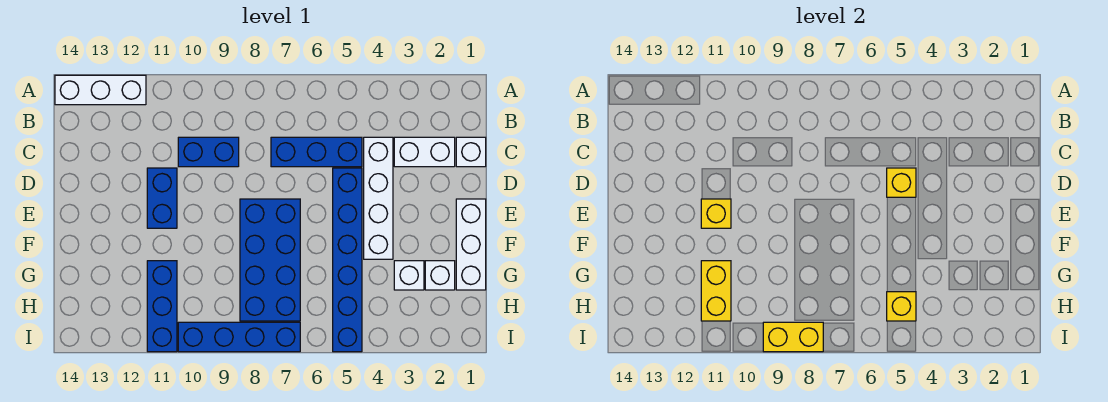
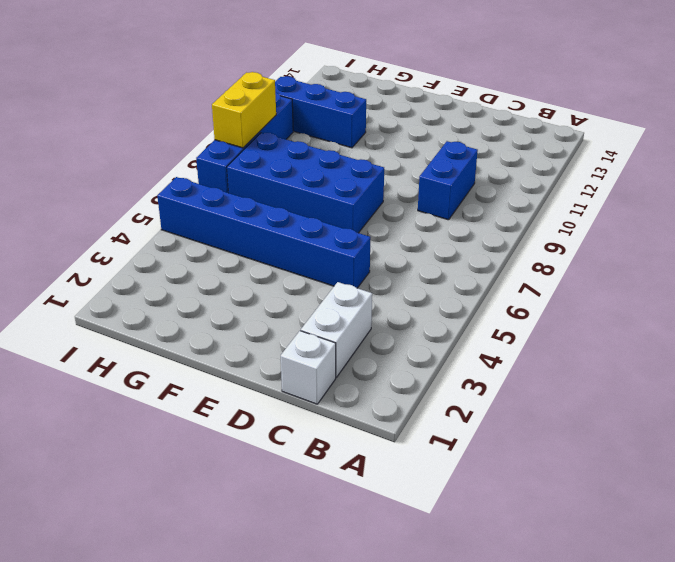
none -> white 1x3 brick [55,75,146,105]
none -> white 1x4 brick [364,137,393,259]
none -> blue 1x3 brick [271,137,362,167]

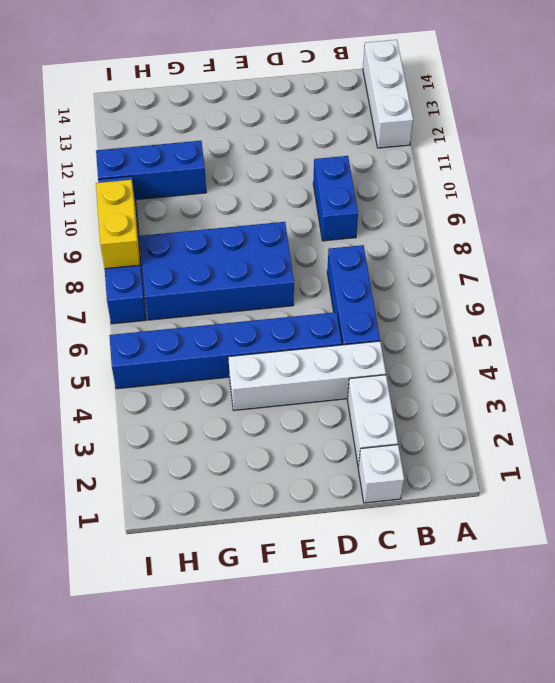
none -> blue 1x2 brick [147,168,177,228]
none -> white 1x3 brick [456,199,486,290]
none -> white 1x1 brick [425,261,455,290]

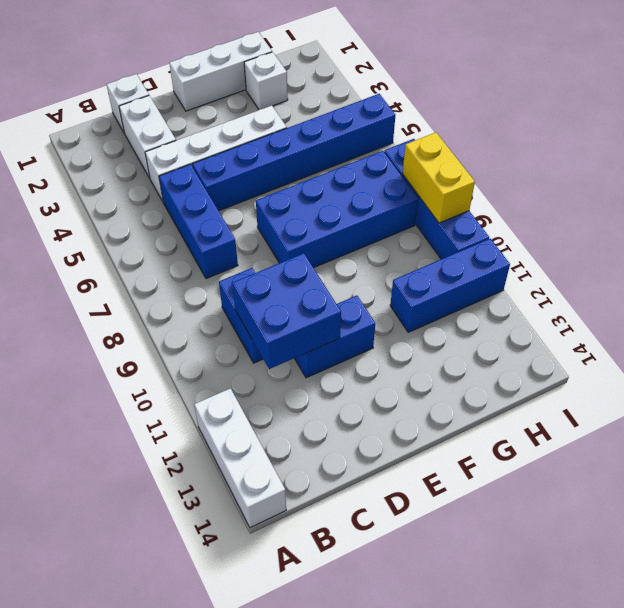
blue 2x2 brick [232,253,341,369] -> none
none -> white 1x1 brick [394,261,424,290]
none -> yellow 1x1 brick [887,168,916,197]
none -> yellow 1x1 brick [701,199,731,228]

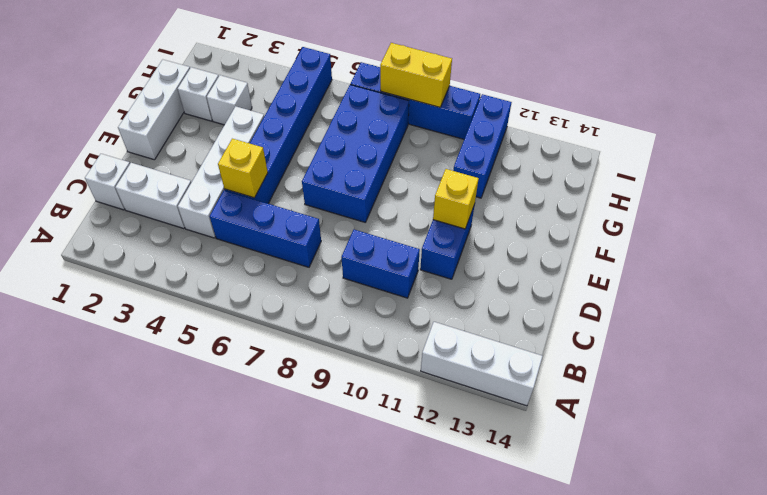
none -> yellow 1x2 brick [701,261,731,321]
none -> yellow 1x1 brick [887,292,916,321]

